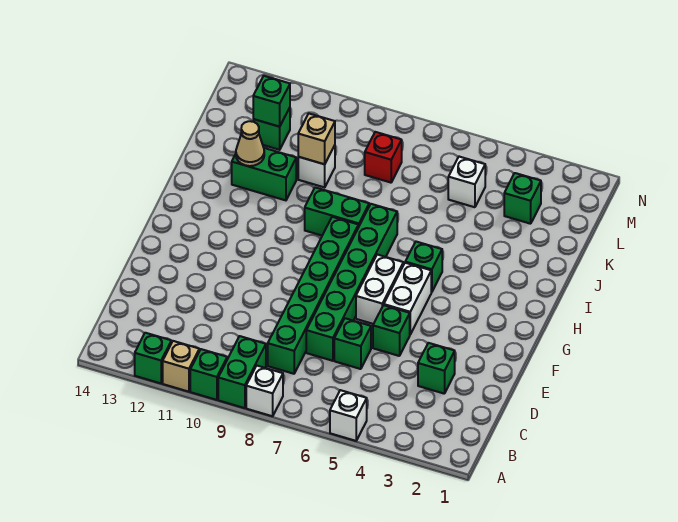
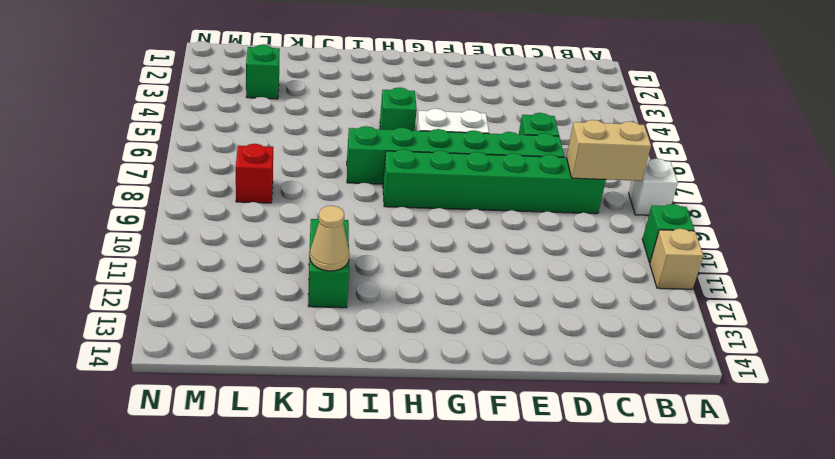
tan 1x2 brick [566,120,651,181] -> none
none -> white 1x1 brick [330,390,367,441]
none -> green 1x2 brick [218,336,266,408]
none -> green 1x1 brick [135,333,171,383]

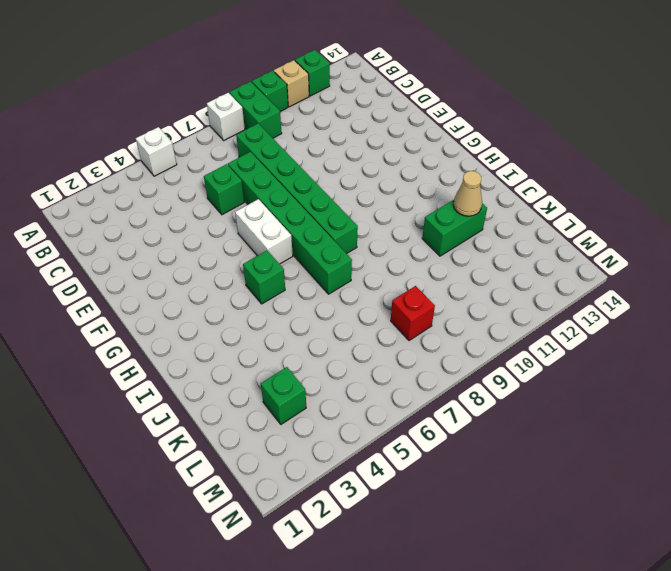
none -> green 1x1 brick [418,343,455,394]
none -> green 1x1 brick [373,305,410,356]
none -> white 1x2 brick [384,263,431,334]

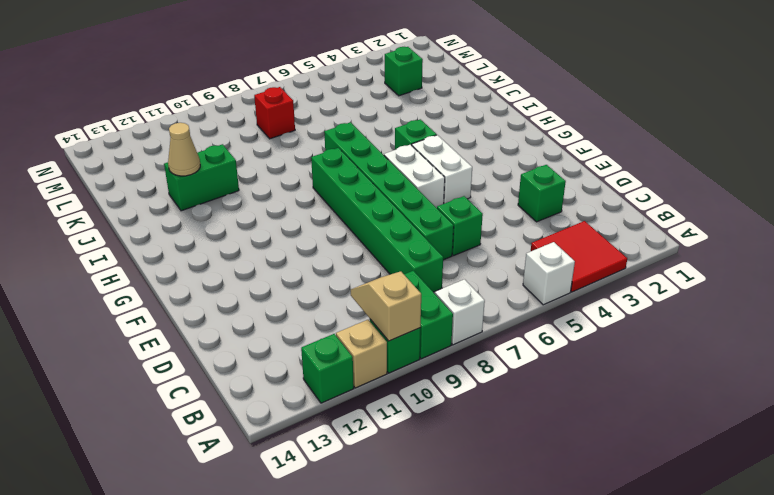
red 2x2 tile [531,221,627,292] -> none
tan 1x2 slope [351,271,421,341] -> none
none -> green 1x1 brick [373,305,410,356]
none -> green 1x2 brick [305,187,369,235]
none -> white 1x1 brick [298,145,335,187]

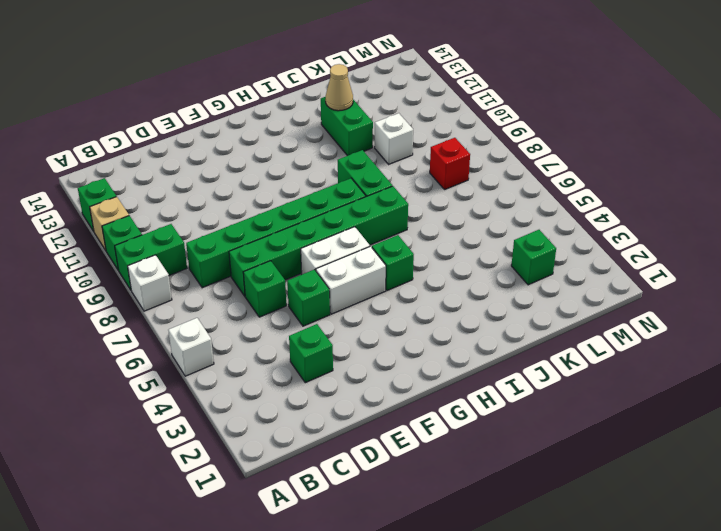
none -> white 1x1 brick [448,157,485,207]
none -> green 1x1 brick [253,108,290,150]
none -> tan 1x1 brick [298,114,335,164]

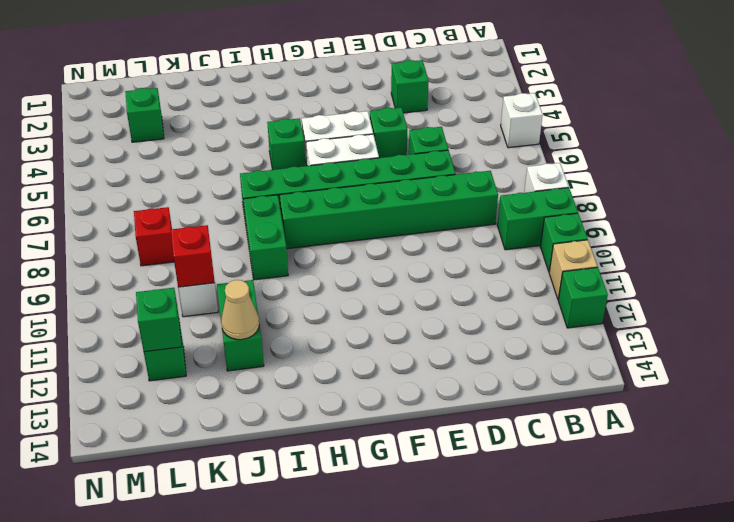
red 1x1 brick [171,225,215,287] -> tan 1x1 brick [298,114,335,164]
none -> white 1x1 brick [448,157,485,207]

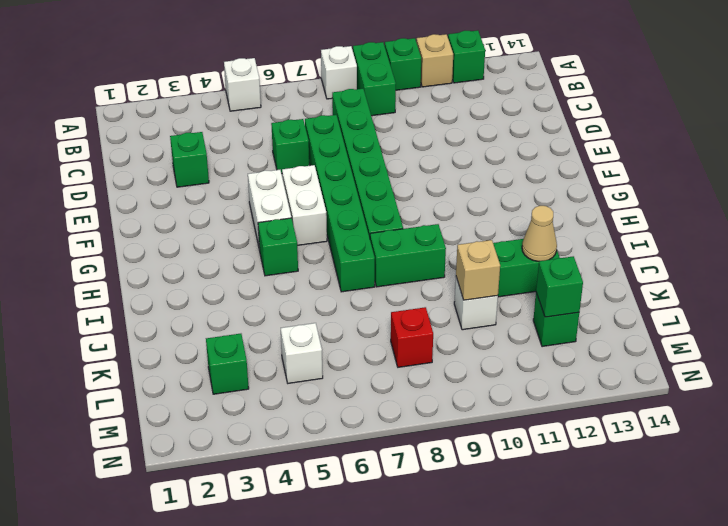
none -> green 1x1 brick [373,305,410,356]

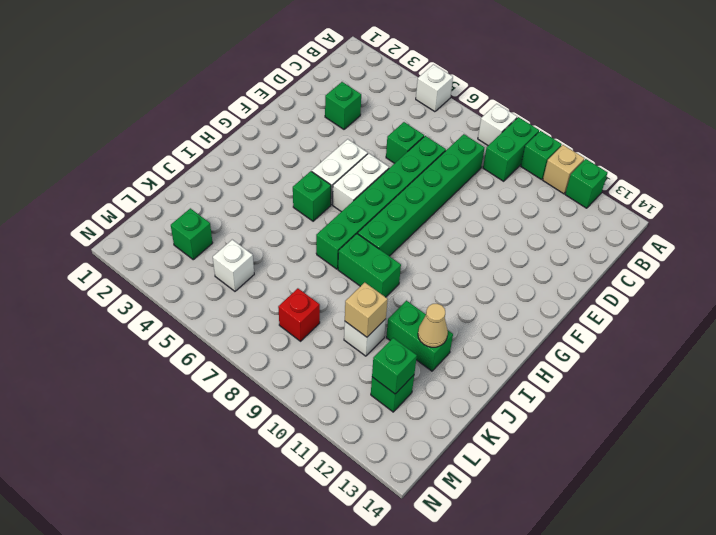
none -> green 1x1 brick [373,305,410,356]

